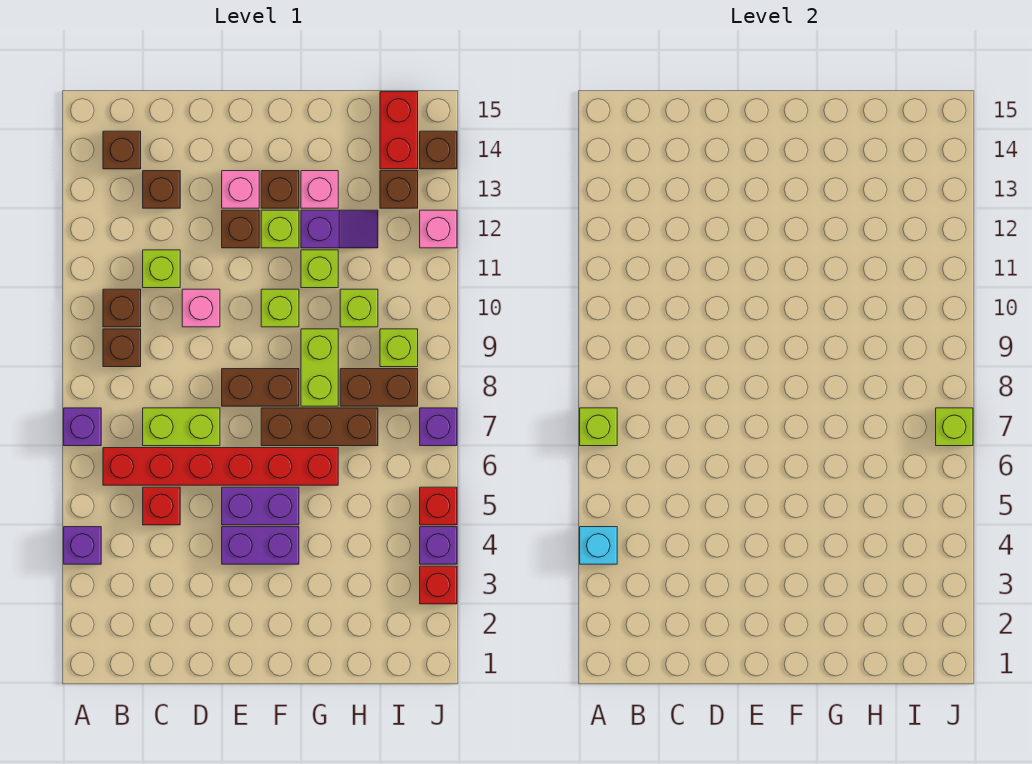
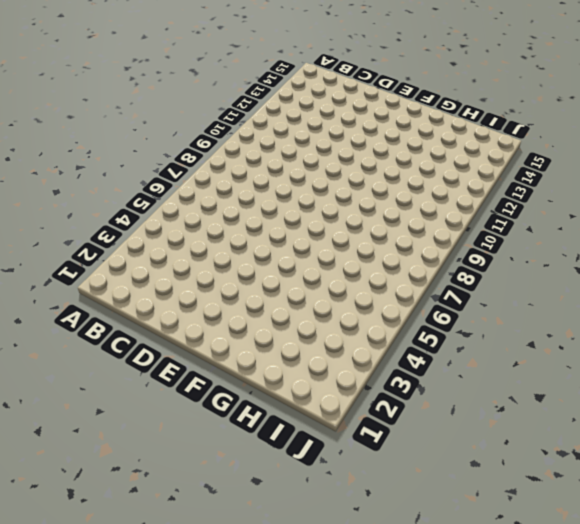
none -> purple 1x1 brick [64,527,101,564]
none -> purple 1x1 brick [64,408,101,446]
none -> red 1x6 brick [103,448,338,485]
none -> brown 1x1 brick [103,329,141,367]

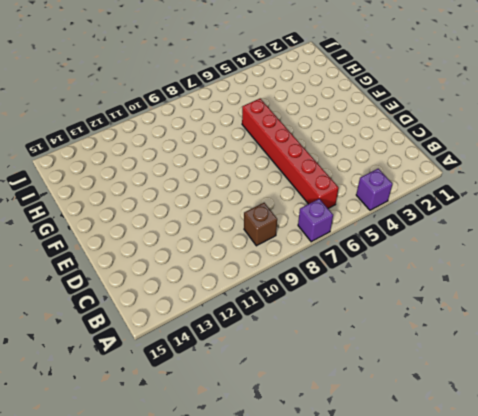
none -> brown 1x1 brick [103,289,141,327]
none -> brown 1x1 brick [103,131,141,169]
none -> red 1x1 brick [143,487,180,525]
none -> lime 1x2 brick [143,408,220,446]

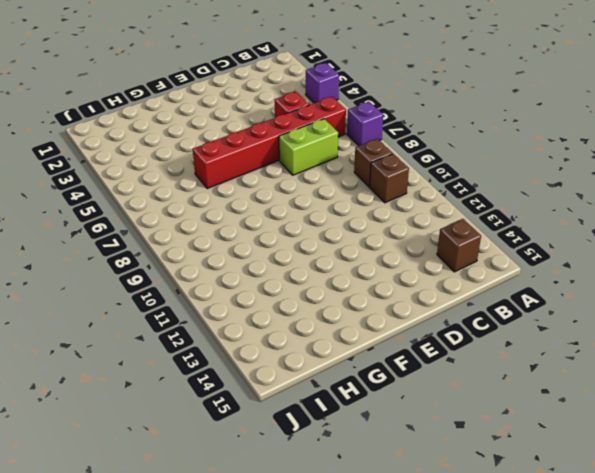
none -> lime 1x1 brick [143,250,180,288]
none -> brown 1x1 brick [143,171,180,208]
none -> pink 1x1 brick [182,289,220,327]
none -> purple 1x2 brick [222,527,299,564]

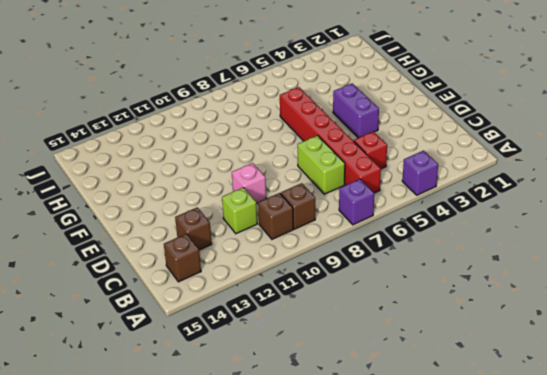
none -> purple 1x2 brick [222,487,299,525]
none -> brown 1x2 brick [222,369,299,406]
none -> brown 1x1 brick [222,210,259,248]
none -> pink 1x1 brick [222,171,259,208]

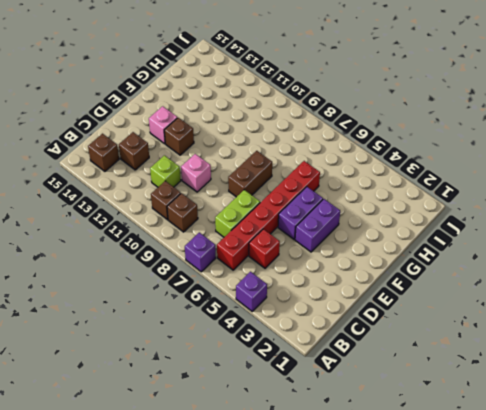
none -> brown 1x3 brick [261,408,378,446]
none -> lime 1x1 brick [261,289,299,327]
none -> lime 1x1 brick [261,210,299,248]
none -> brown 1x1 brick [261,171,299,208]

